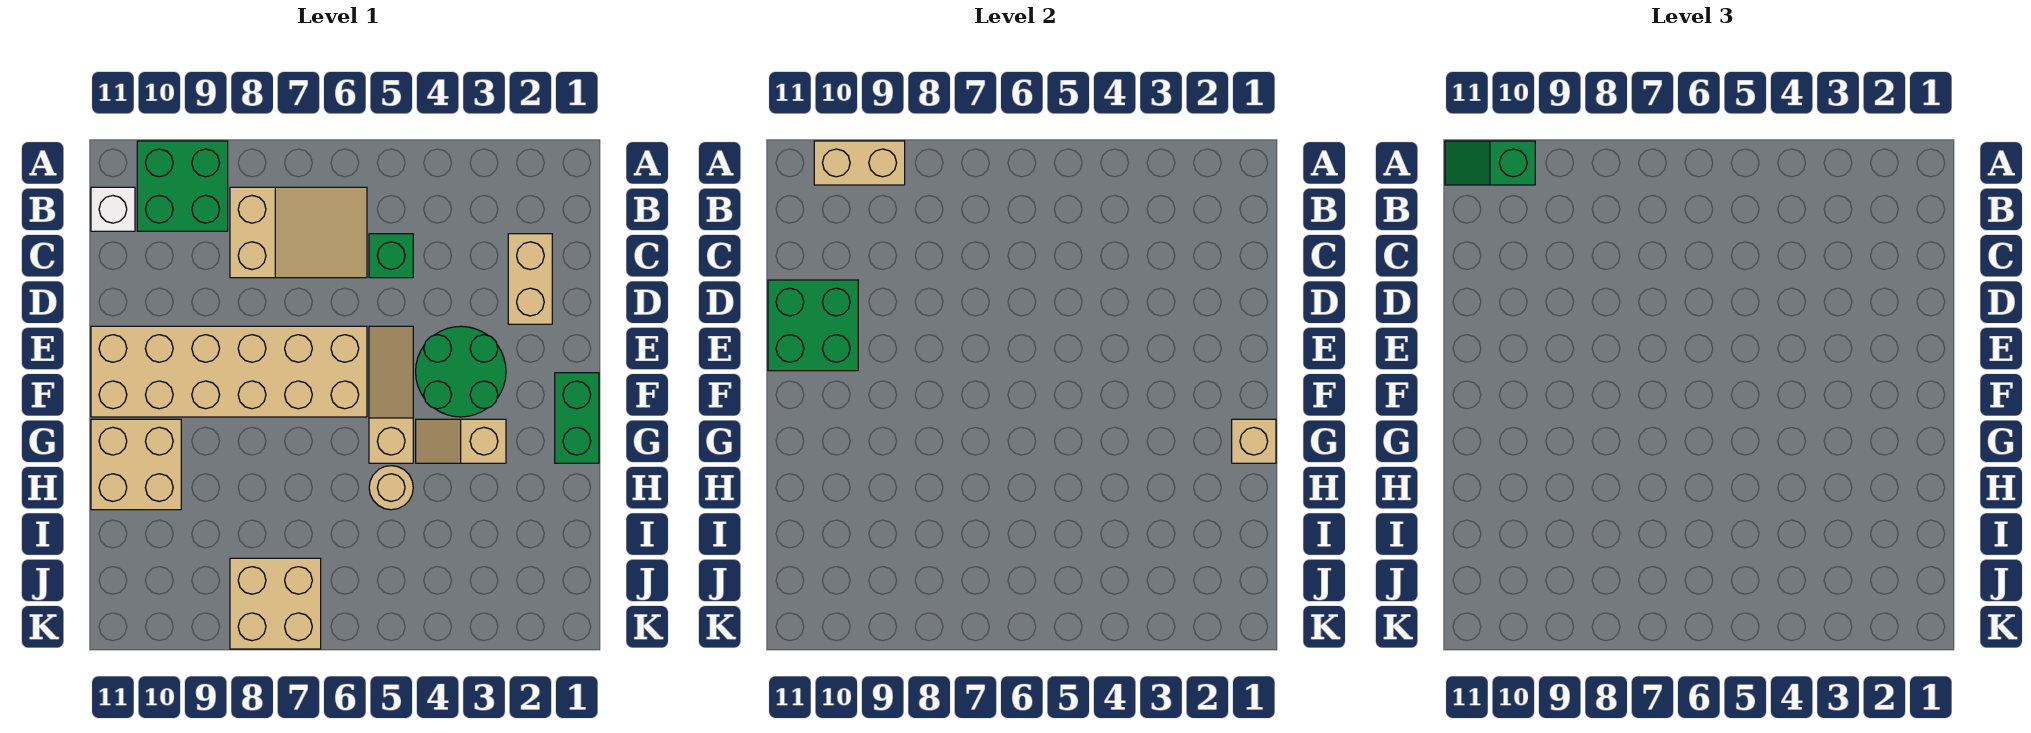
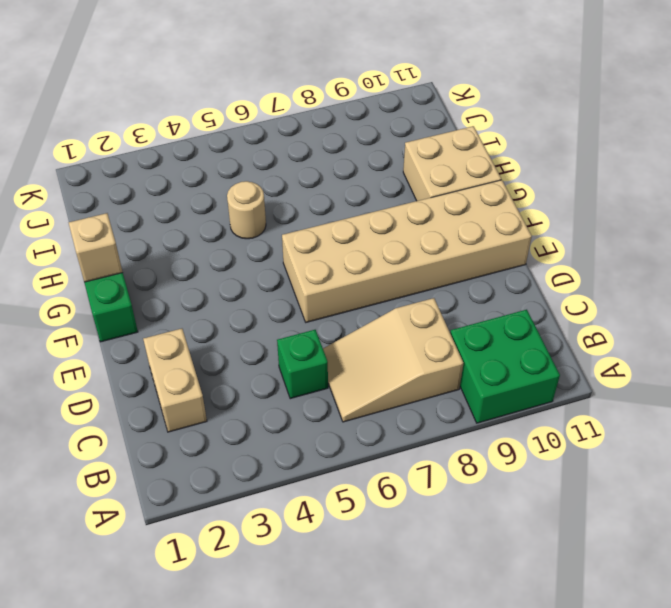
none -> white 1x1 brick [91,187,135,231]
none -> green 2x2 round brick [416,326,506,417]
none -> tan 1x3 slope [369,326,413,463]

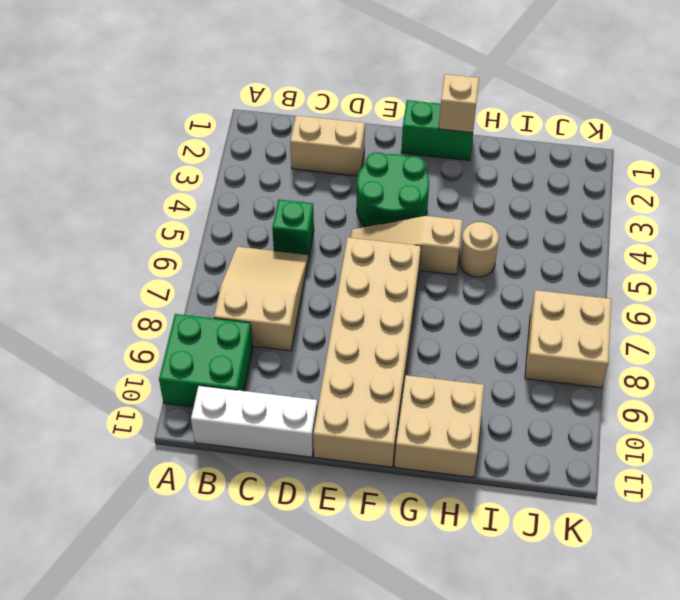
white 1x3 brick [191,386,317,457] -> white 1x1 brick [91,187,135,231]
none -> tan 1x2 slope [416,419,506,463]
none -> tan 1x2 brick [814,141,905,185]
none -> green 2x2 brick [768,280,858,371]

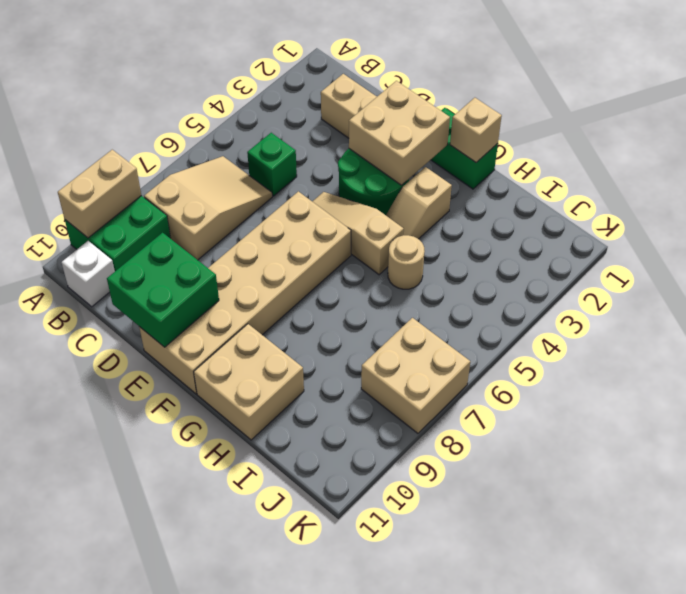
tan 2x2 brick [349,81,450,185] -> none
none -> green 1x2 slope [1445,141,1535,185]

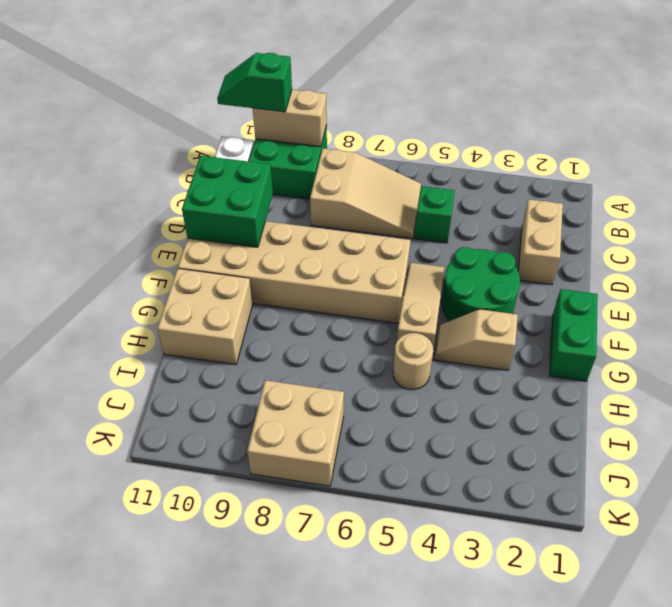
none -> tan 1x1 brick [1232,419,1276,463]

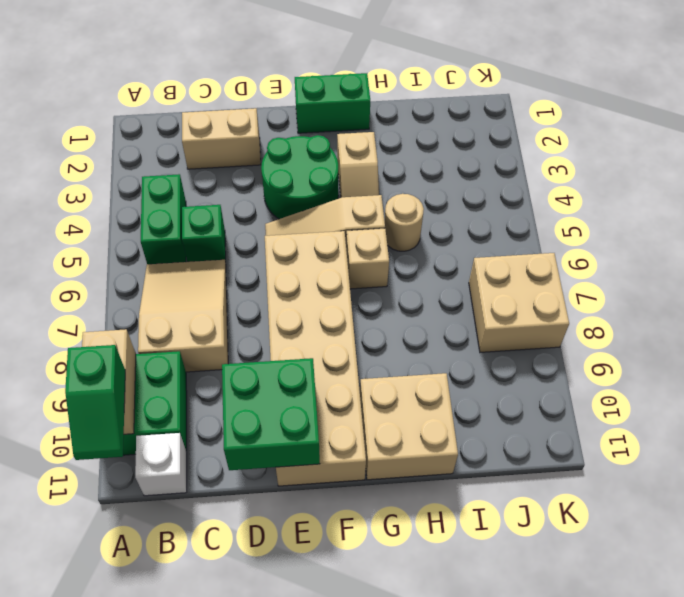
green 1x2 brick [141,174,186,264] -> none
tan 1x1 brick [346,228,389,289] -> tan 1x1 brick moved to [1232,419,1276,463]

